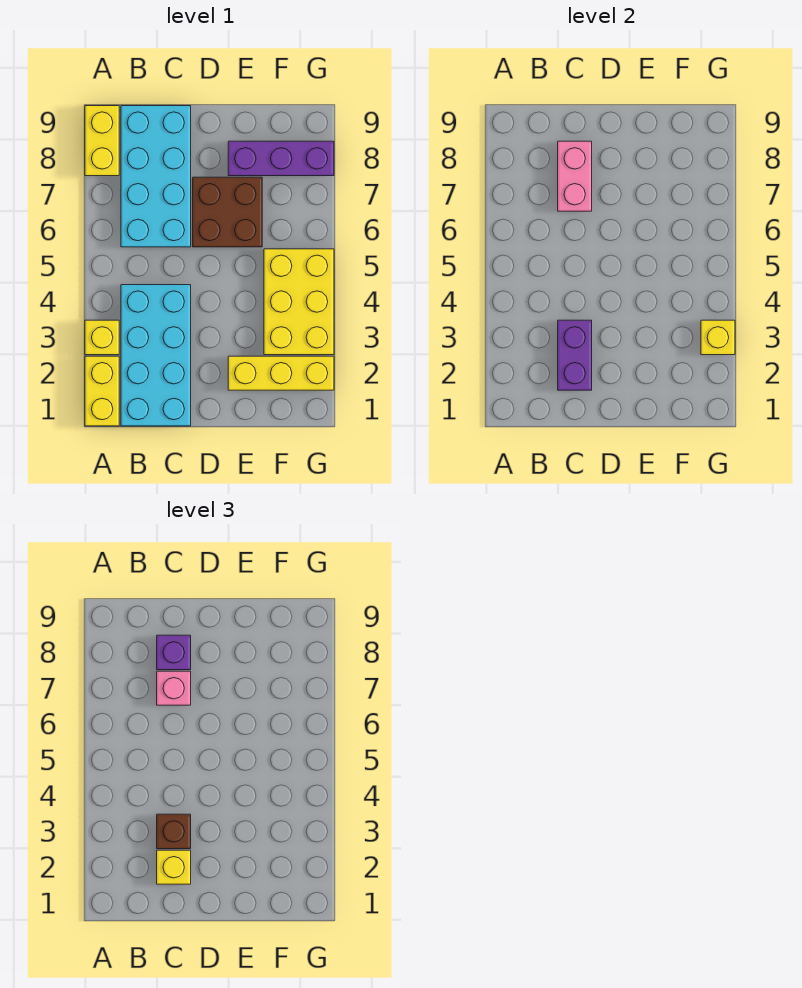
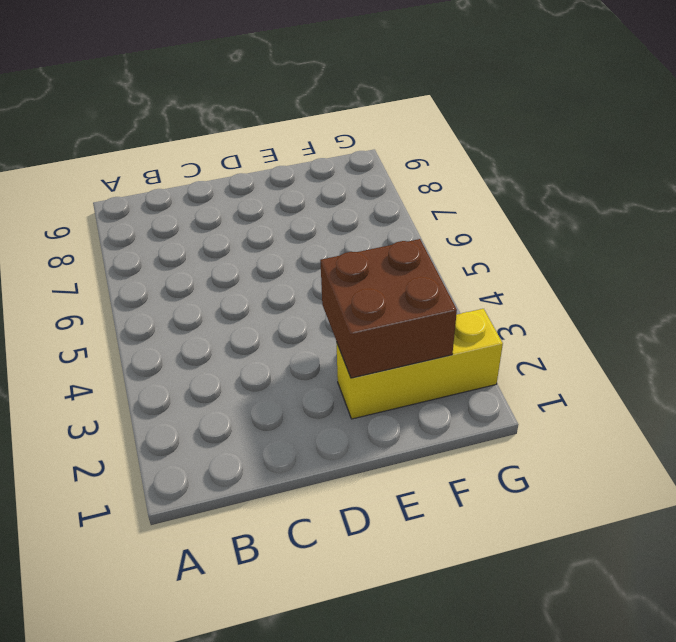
brown 2x2 brick [320,239,457,378] -> brown 2x2 brick moved to [193,177,262,247]
none -> yellow 1x2 brick [85,356,119,426]
none -> yellow 1x1 brick [85,320,119,355]
none -> yellow 1x2 brick [85,106,119,176]

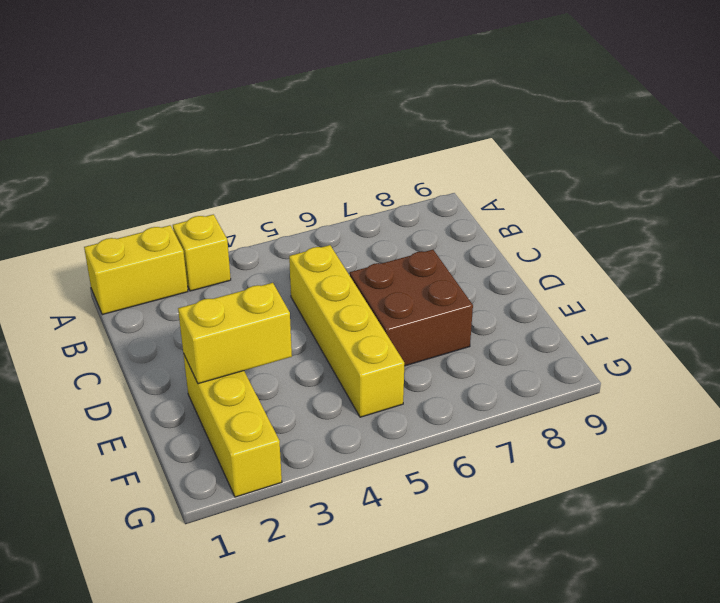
yellow 1x4 brick [289,245,404,417] -> yellow 2x3 brick [264,249,334,355]
yellow 1x2 brick [178,283,292,384] -> yellow 1x2 brick moved to [85,106,119,176]
none -> cyan 2x4 brick [121,285,191,426]
none -> cyan 2x4 brick [121,106,191,247]
none -> purple 1x3 brick [228,141,334,176]

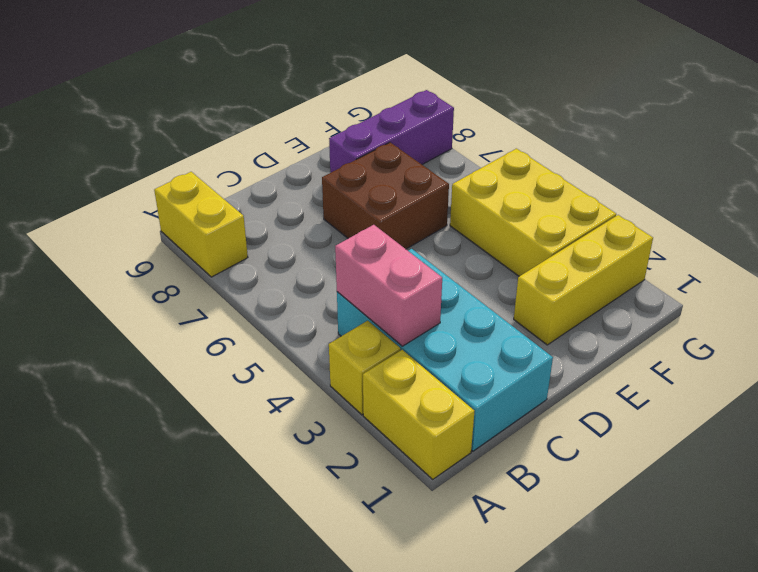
pink 1x2 brick [335,225,442,346] -> pink 1x2 brick moved to [558,141,592,211]
none -> cyan 2x4 brick [121,106,191,247]
none -> purple 1x2 brick [558,320,592,390]
none -> yellow 1x1 brick [701,320,735,355]

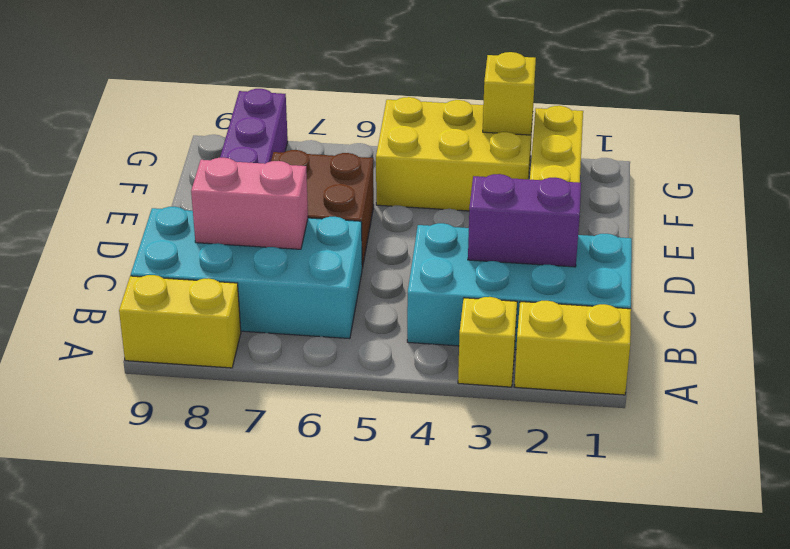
none -> yellow 1x1 brick [157,850,191,884]
none -> brown 1x1 brick [157,814,191,849]
none -> pink 1x1 brick [157,671,191,705]

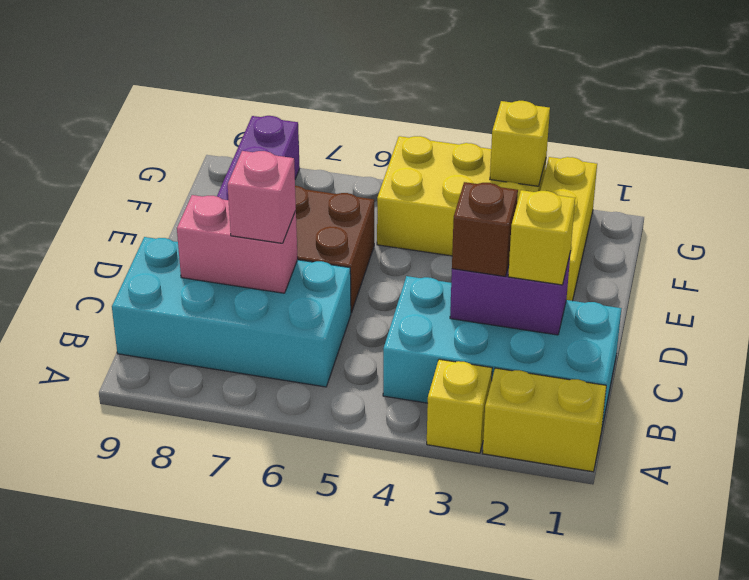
none -> yellow 1x2 brick [85,106,119,176]
none -> purple 1x1 brick [157,635,191,670]

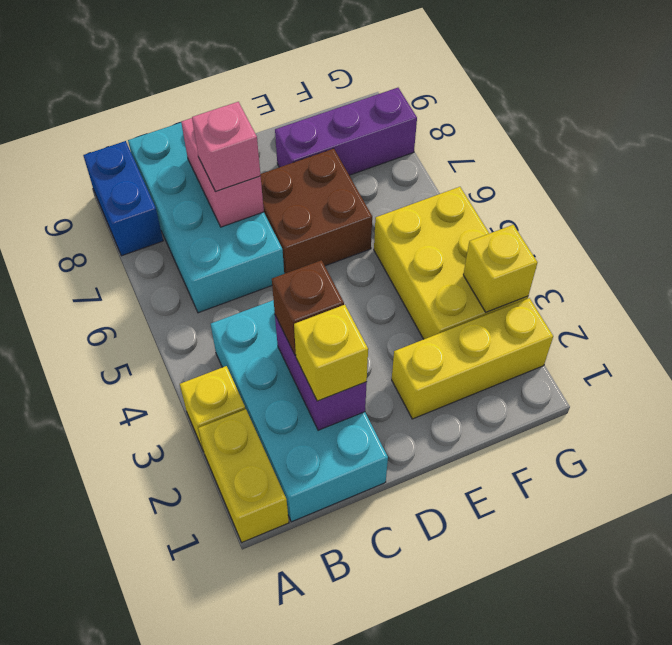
blue 1x2 brick [83,141,163,256] -> yellow 1x2 brick [85,106,119,176]
none -> purple 1x1 brick [157,635,191,670]

